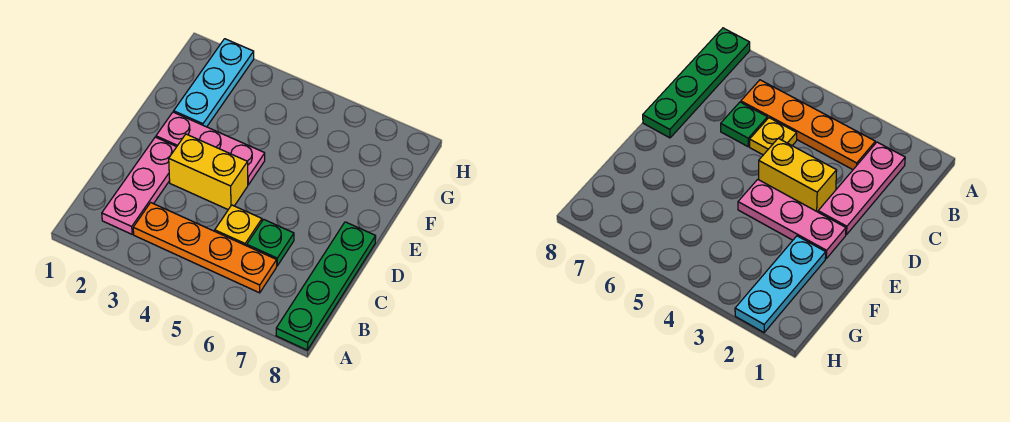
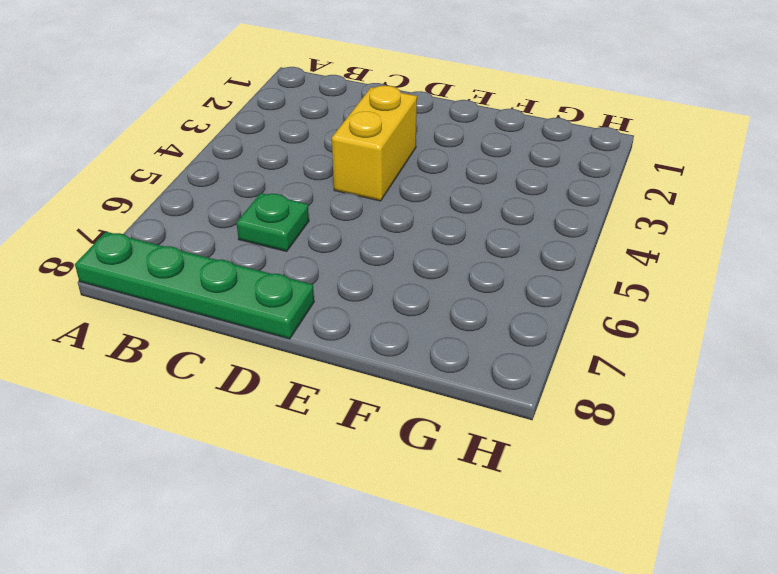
none -> pink 1x3 plate [102,137,176,234]
none -> orange 1x4 plate [133,203,277,293]

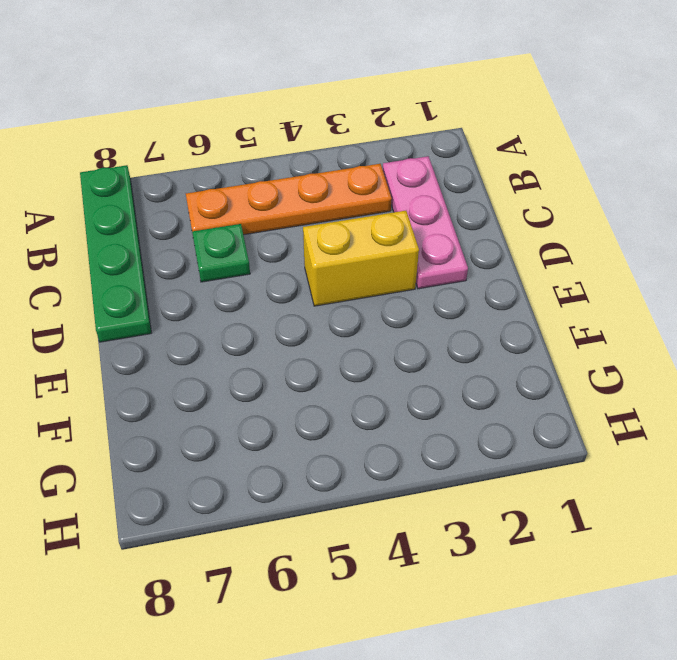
none -> yellow 1x1 plate [215,205,262,246]
none -> pink 1x3 plate [156,112,265,185]

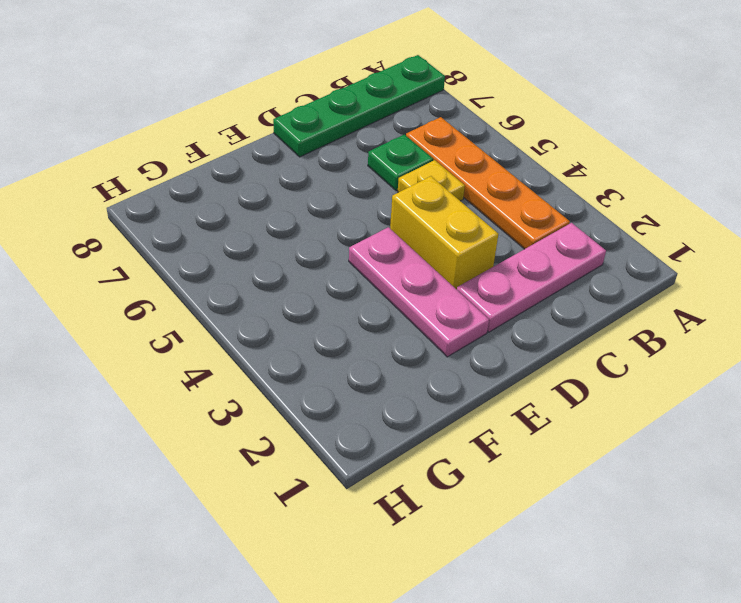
none -> cyan 1x3 plate [174,39,254,127]

